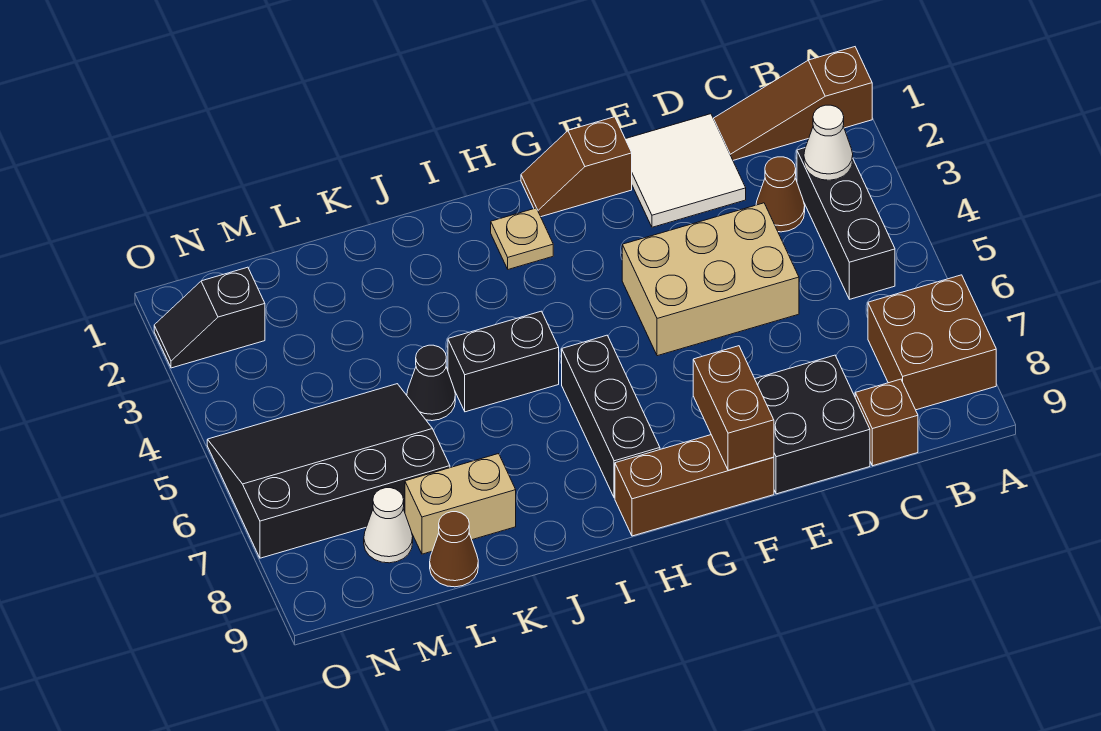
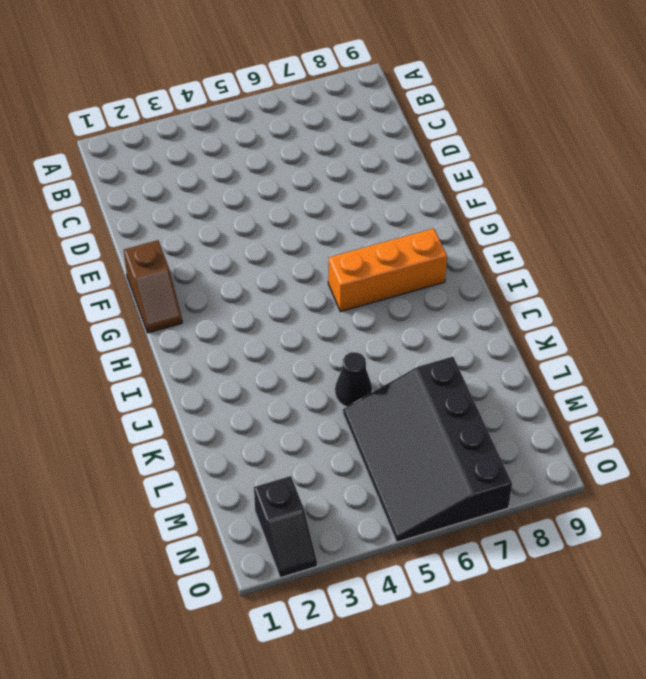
orange 1x3 brick [328,228,447,312] -> black 1x3 brick [562,335,660,498]
none -> brown 1x3 slope [713,47,872,160]
none -> brown 2x2 brick [868,275,996,410]
none -> black 1x3 brick [797,148,895,299]

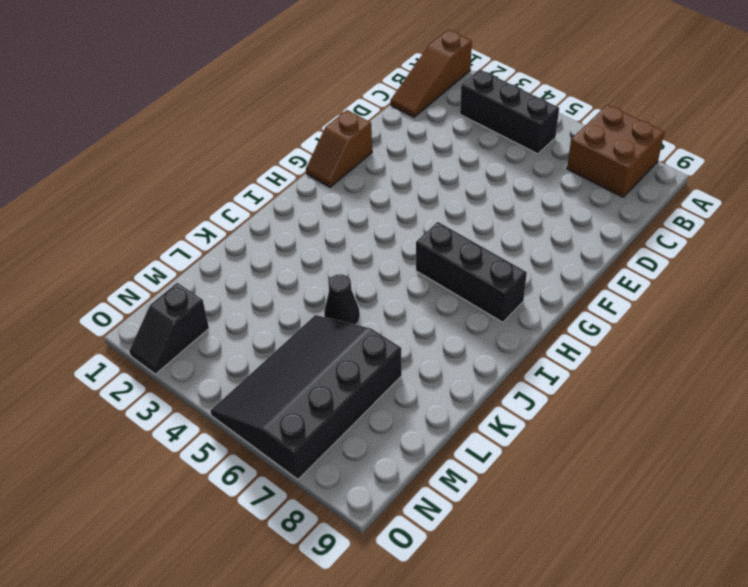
none -> brown 1x1 cone [756,157,805,232]
none -> brown 1x1 brick [855,379,918,466]
none -> white 2x2 tile [626,114,746,227]

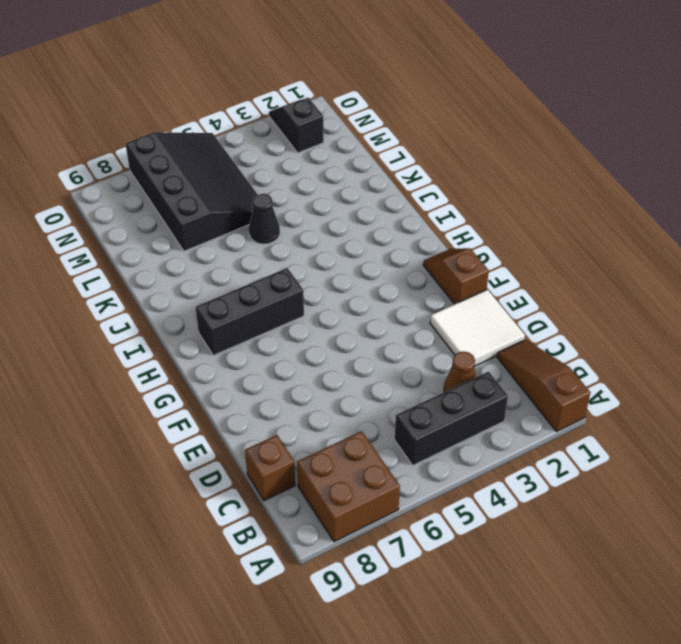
none -> tan 2x3 brick [622,203,799,356]
none -> black 2x2 brick [755,355,870,494]
none -> brown 1x3 brick [615,435,774,536]

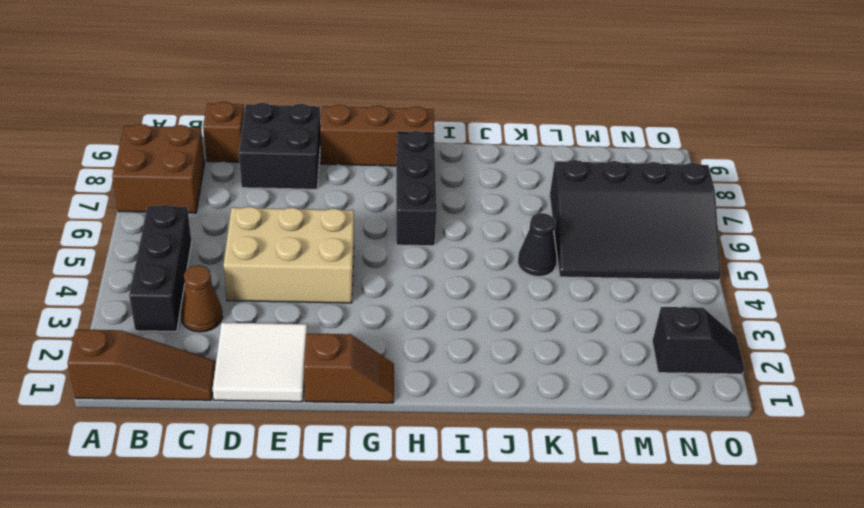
none -> tan 1x1 plate [491,208,553,269]
none -> black 1x2 brick [448,311,559,412]
none -> tan 1x2 brick [405,454,516,554]

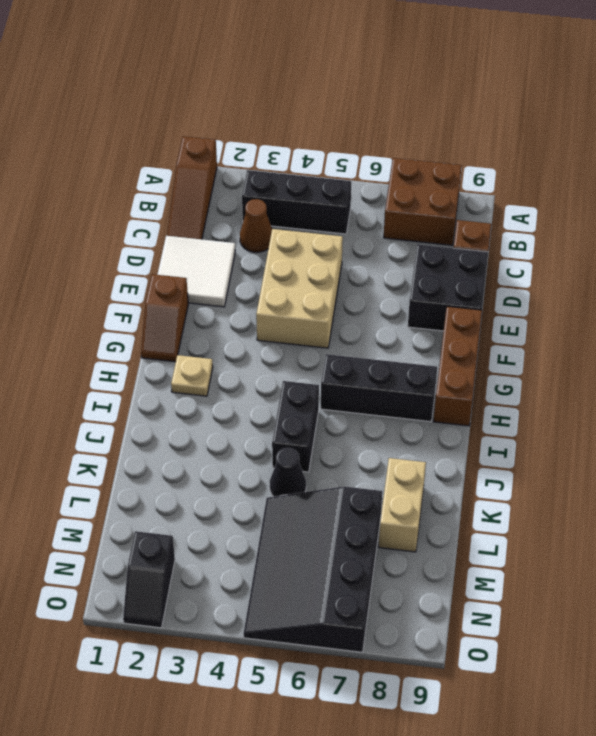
none -> brown 1x1 cone [430,512,478,587]
none -> white 1x1 cone [364,488,413,563]
none -> white 1x1 cone [804,105,853,180]

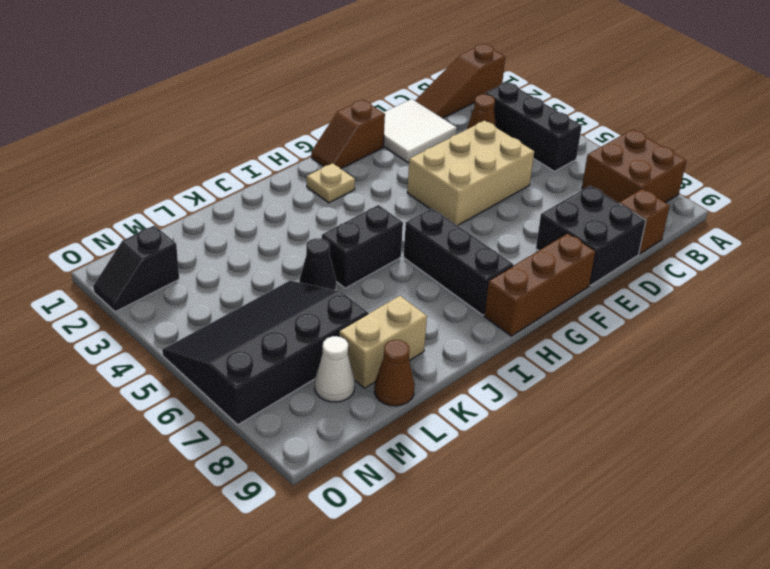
none -> white 1x1 cone [804,105,853,180]
none -> brown 1x2 brick [693,346,774,470]

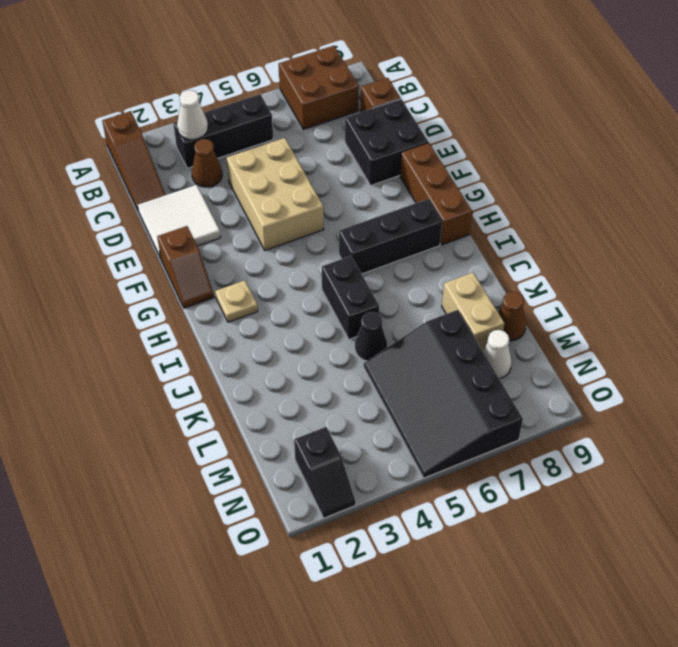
none -> brown 1x2 brick [693,346,774,470]

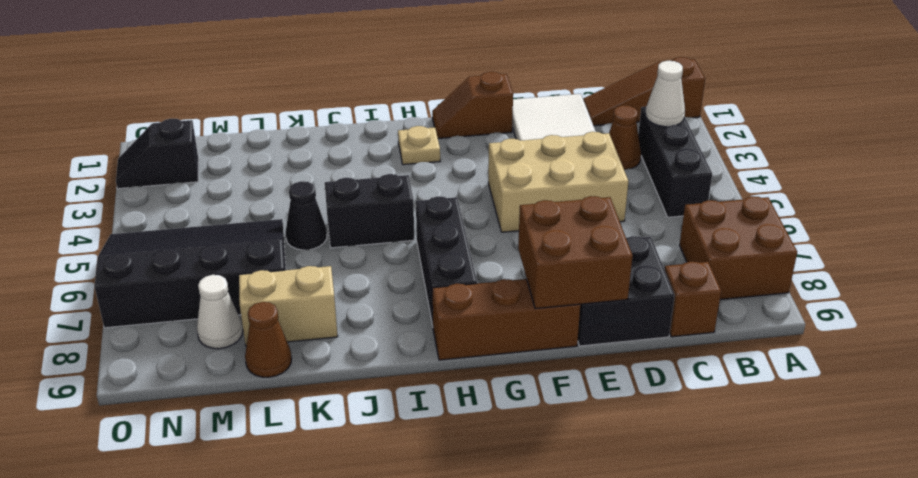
brown 2x2 brick [518,196,633,309] -> brown 1x2 brick [693,346,774,470]

